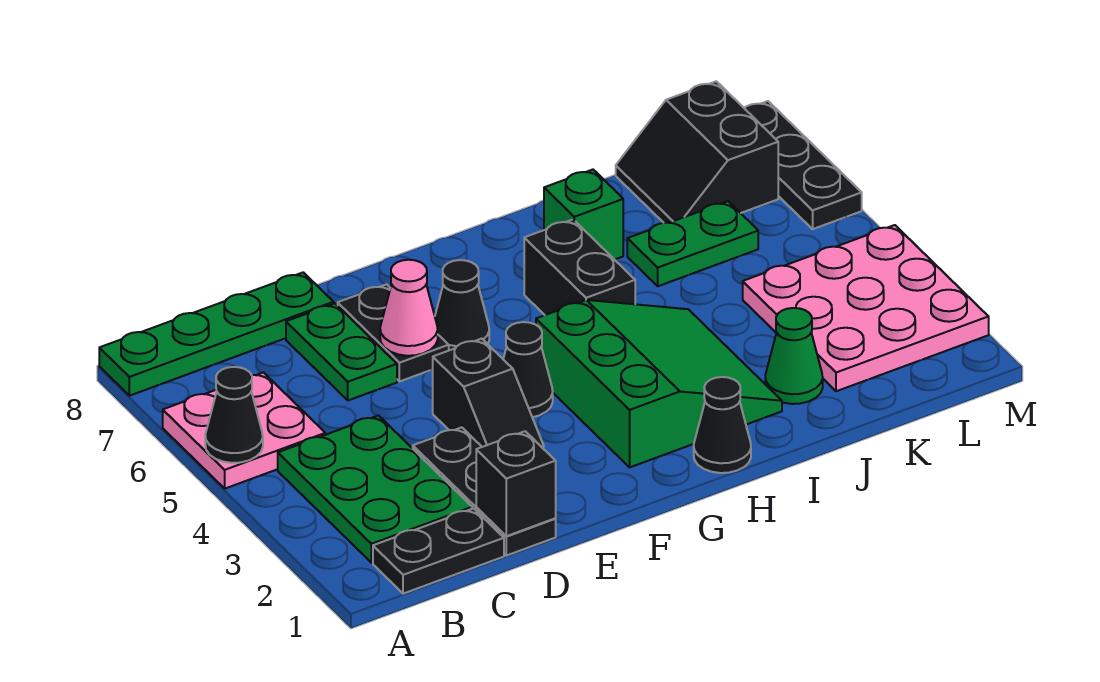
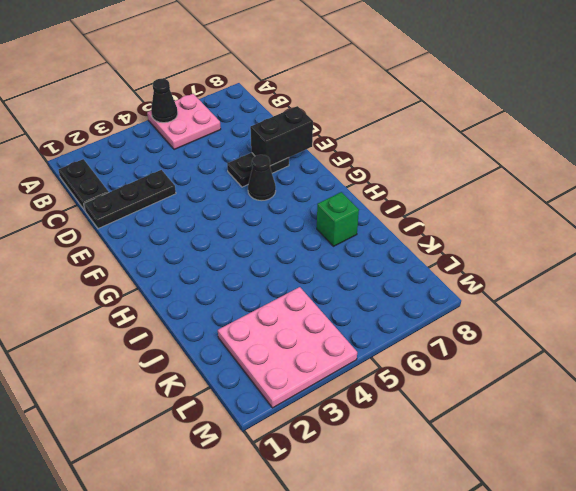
black 1x2 brick [250,106,313,166] -> black 1x2 brick moved to [524,220,635,315]
none -> green 1x4 plate [99,272,334,396]
none -> green 2x3 plate [278,415,472,563]
none -> green 1x2 plate [286,303,397,400]

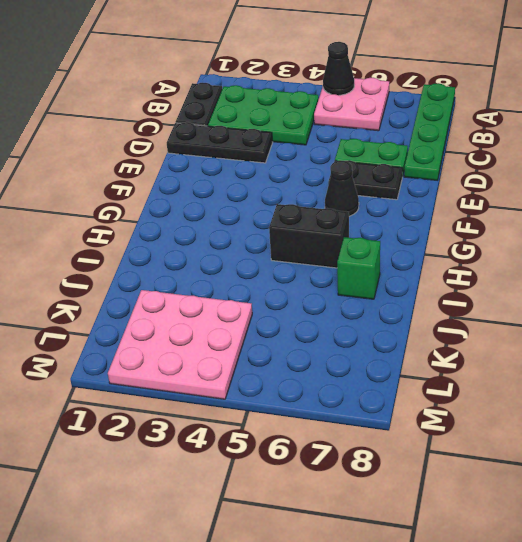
none -> black 1x2 slope [432,339,544,449]
none -> black 1x1 cone [503,322,553,417]
none -> green 3x3 slope [536,300,782,467]

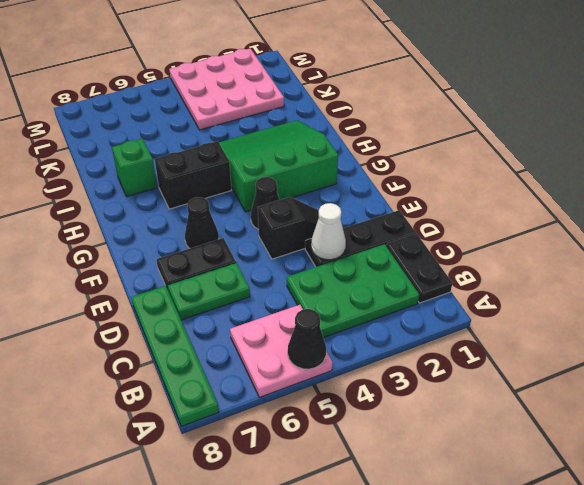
white 1x1 cone [311,203,346,260] -> none
none -> black 1x1 cone [694,377,751,473]
none -> green 1x1 cone [765,308,823,404]
none -> green 1x2 plate [627,201,758,286]

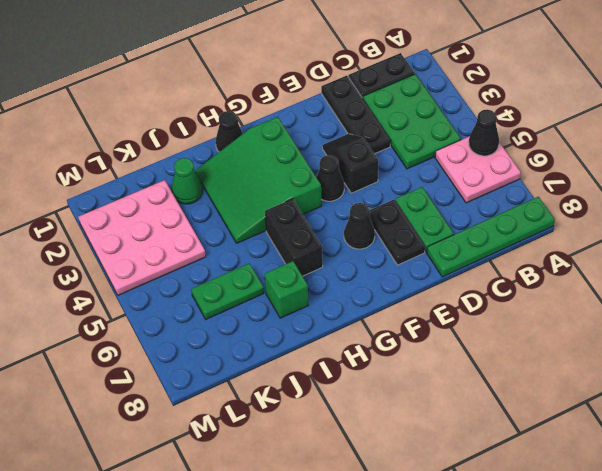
none -> black 2x2 slope [616,81,778,223]
none -> black 1x3 plate [744,101,862,229]
none -> black 1x1 brick [476,431,556,536]

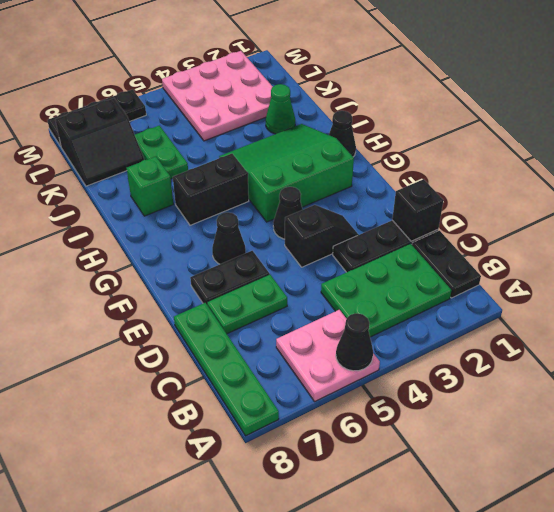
none -> pink 1x1 cone [380,260,438,356]

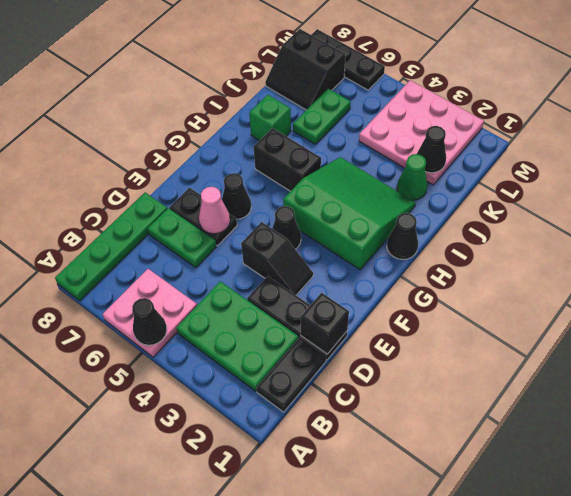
black 1x1 cone [417,126,446,173] -> none

